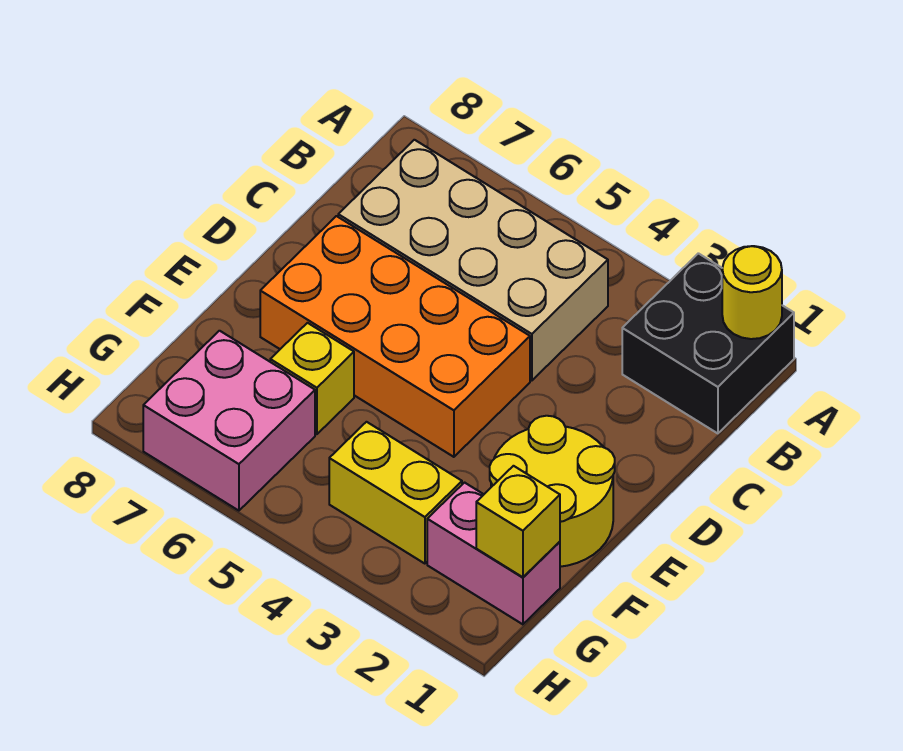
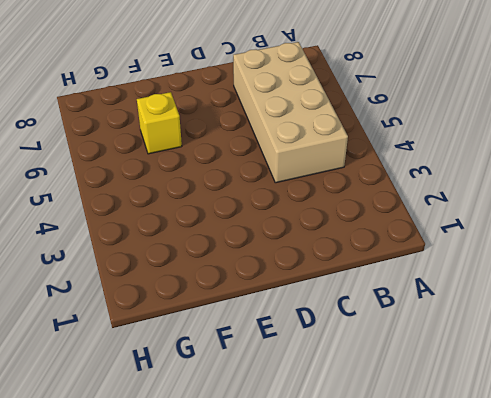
none -> black 2x2 brick [622,253,794,433]
none -> orange 2x4 brick [260,216,530,457]

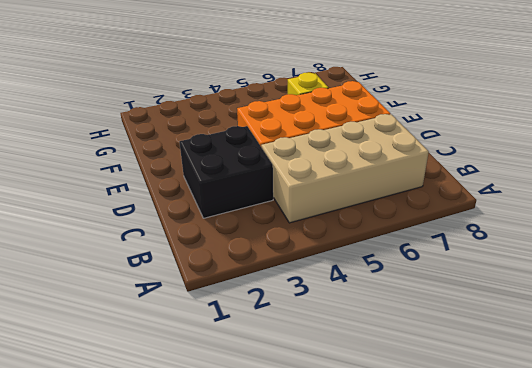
black 2x2 brick [179,126,273,218] -> black 2x2 brick moved to [622,253,794,433]
none -> yellow 2x2 round brick [490,416,615,567]
none -> pink 1x2 brick [427,483,560,624]

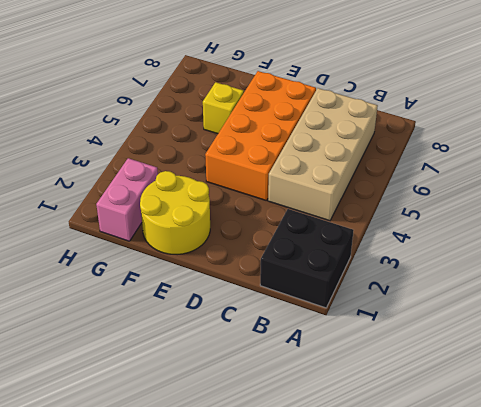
none -> yellow 1x2 brick [329,422,462,564]
none -> pink 2x2 brick [143,331,315,511]

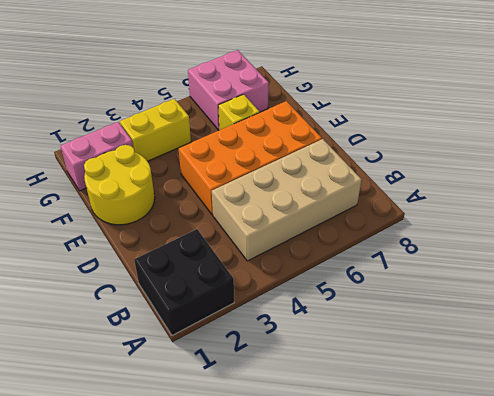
none -> yellow 1x1 round brick [722,246,782,339]
none -> yellow 1x1 brick [476,466,560,577]

